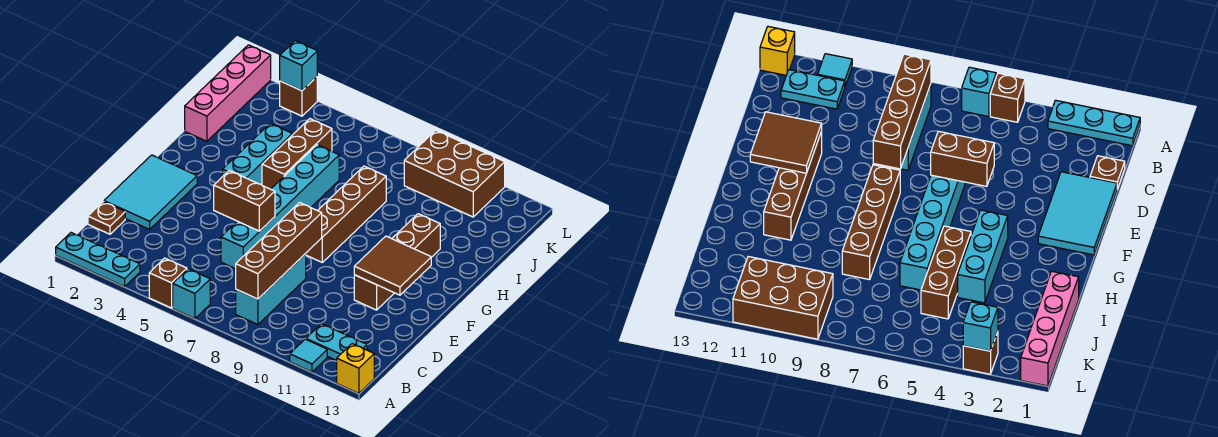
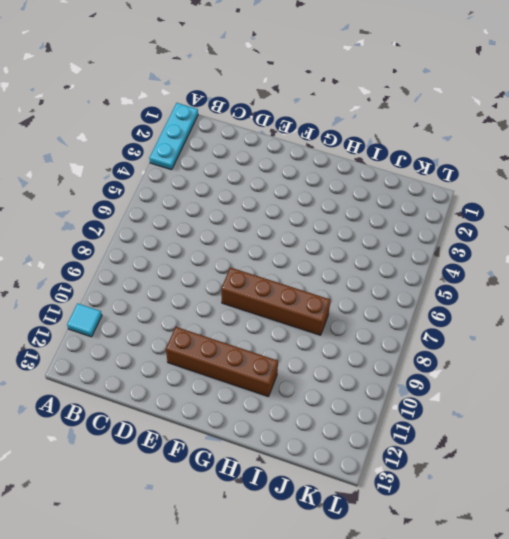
none -> brown 1x1 brick [149,258,187,308]
none -> cyan 1x1 brick [173,269,210,319]
none -> yellow 1x1 brick [337,344,374,393]

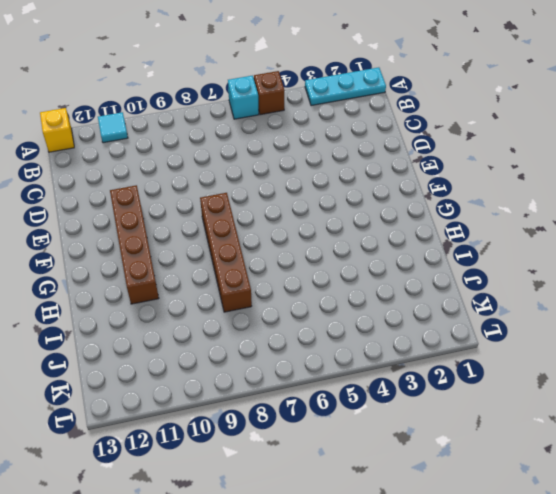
none -> cyan 1x3 brick [236,254,306,325]
none -> cyan 1x2 plate [306,324,367,361]
none -> brown 1x1 plate [88,201,125,234]

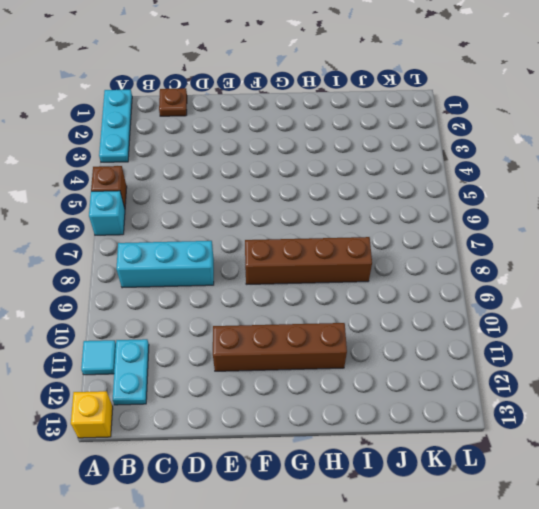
none -> cyan 2x3 tile [104,155,197,229]
none -> cyan 1x6 brick [221,145,339,269]
none -> cyan 1x3 brick [223,123,293,185]

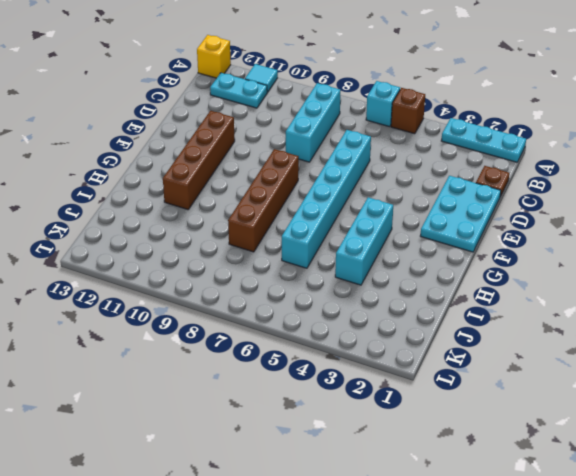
cyan 2x3 plate [420,176,501,252] -> cyan 2x3 tile [104,155,197,229]
none -> brown 1x3 brick [262,119,332,189]
none -> pink 1x4 brick [185,45,271,141]
none -> brown 2x3 brick [404,130,505,217]

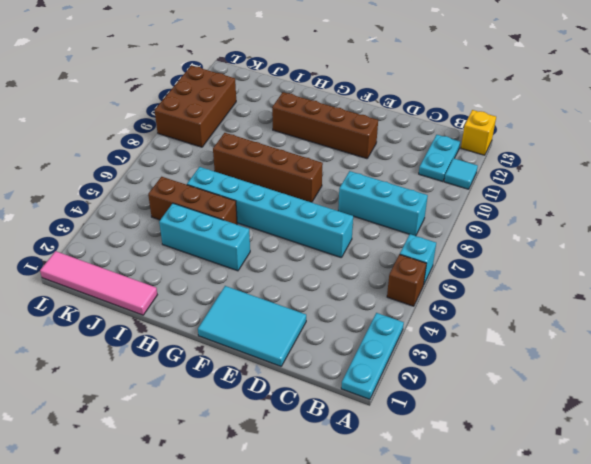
pink 1x4 tile [40,251,157,315] -> pink 1x4 brick [185,45,271,141]
none -> brown 1x1 plate [88,201,125,234]
none -> brown 1x1 brick [280,77,317,116]
none -> brown 1x4 brick [236,203,322,299]

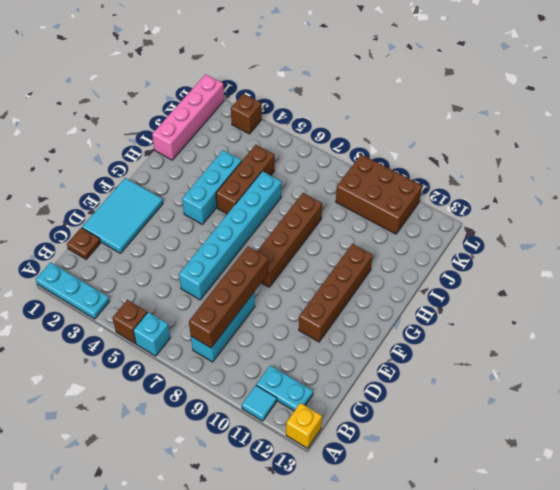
none -> brown 1x2 brick [214,171,275,231]
none -> brown 2x2 tile [354,236,431,295]
none -> cyan 1x1 brick [280,41,317,91]

